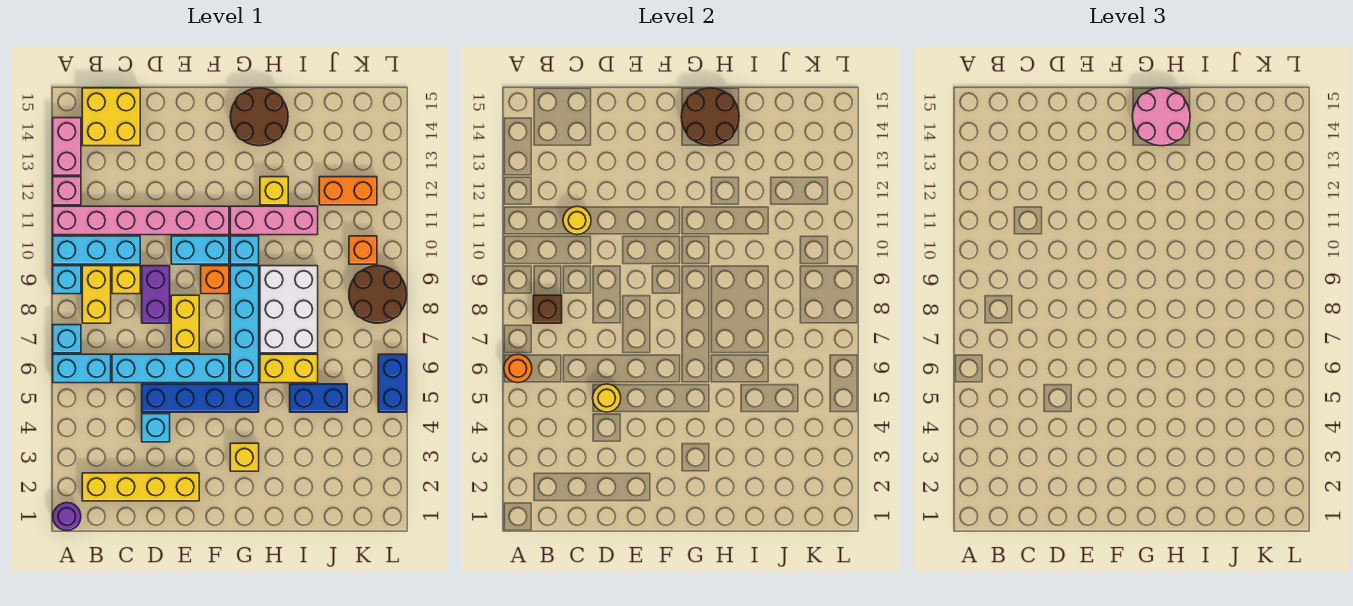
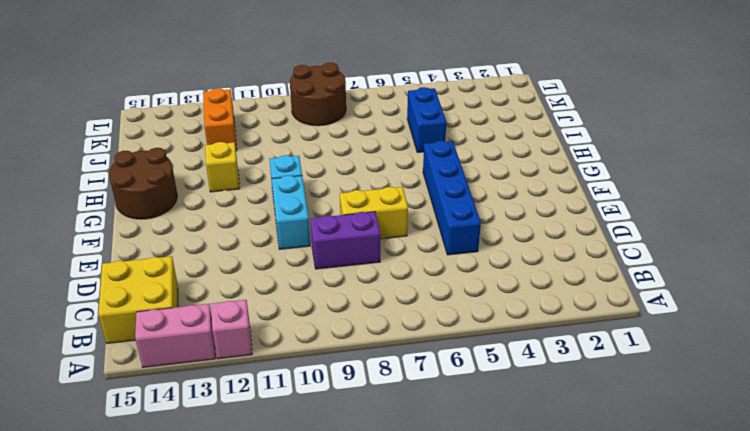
none -> purple 1x1 round brick [53,503,81,531]
none -> cyan 1x2 brick [53,354,111,383]
none -> cyan 1x1 brick [53,325,81,353]
none -> cyan 1x1 brick [53,266,81,294]

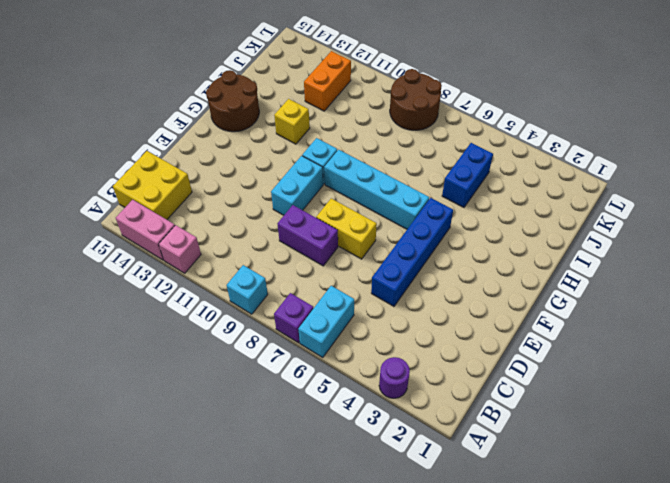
purple 1x1 round brick [379,357,410,398] -> purple 1x1 round brick moved to [53,503,81,531]
purple 1x1 brick [274,293,313,343] -> cyan 1x1 brick [53,325,81,353]
none -> cyan 1x3 brick [53,236,140,264]
none -> pink 1x6 brick [53,206,229,235]
none -> yellow 1x4 brick [82,473,199,501]
none -> yellow 1x2 brick [82,266,111,323]

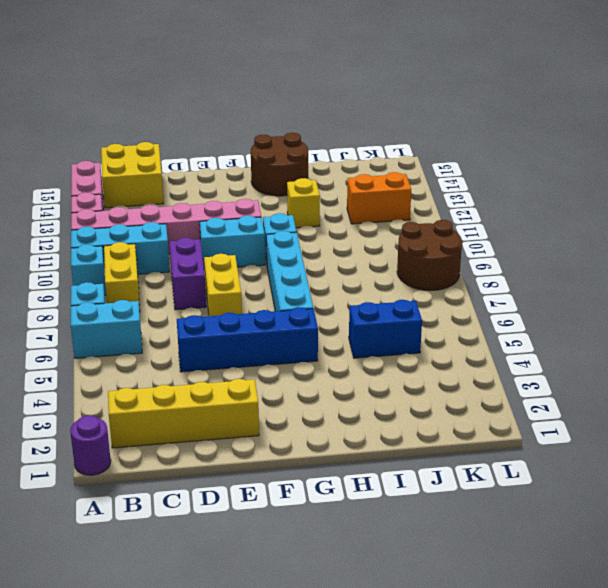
none -> cyan 1x4 brick [112,354,229,383]
none -> yellow 1x1 brick [112,266,140,294]
none -> cyan 1x1 brick [142,414,170,442]
none -> orange 1x1 brick [201,266,229,294]

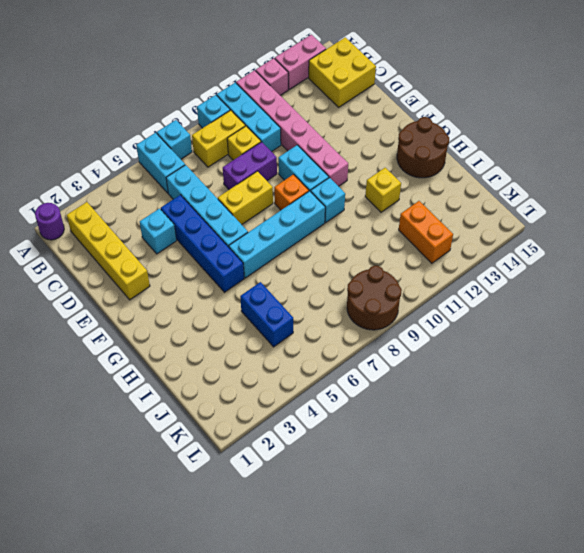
none -> yellow 1x1 brick [230,443,259,471]
none -> pink 1x3 brick [230,206,318,235]
none -> yellow 1x2 brick [260,354,318,383]
none -> white 2x3 brick [260,266,318,353]

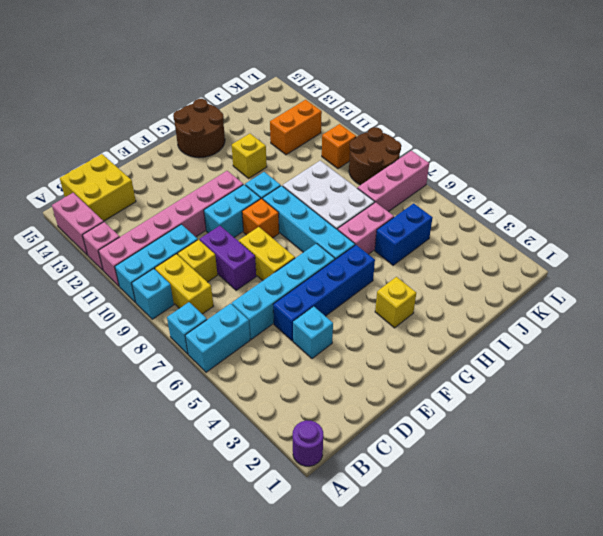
pink 1x2 brick [338,202,394,254] -> yellow 1x2 brick [260,354,318,383]
pink 1x3 brick [357,151,429,212] -> pink 1x3 brick moved to [230,206,318,235]
none -> yellow 1x4 brick [82,473,199,501]
none -> blue 1x2 brick [378,354,407,412]
none -> orange 1x1 round brick [504,354,532,383]
none -> brown 1x1 brick [533,295,562,323]

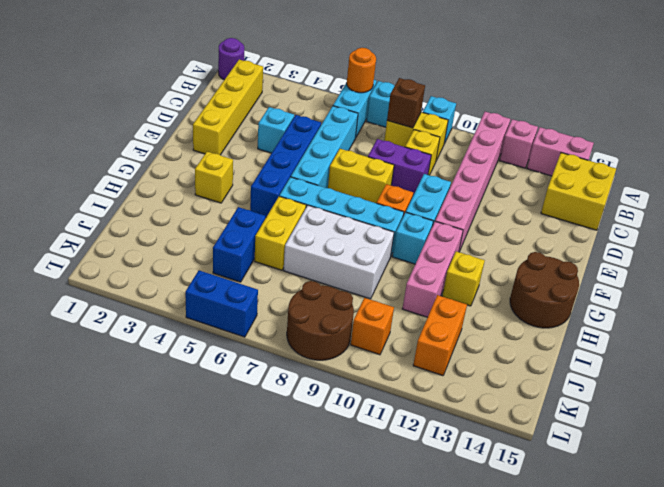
none -> cyan 1x3 brick [53,236,140,264]
none -> yellow 1x1 round brick [563,206,591,235]
none -> yellow 1x1 round brick [593,384,621,412]
none -> brown 2x2 round brick [681,88,739,146]

